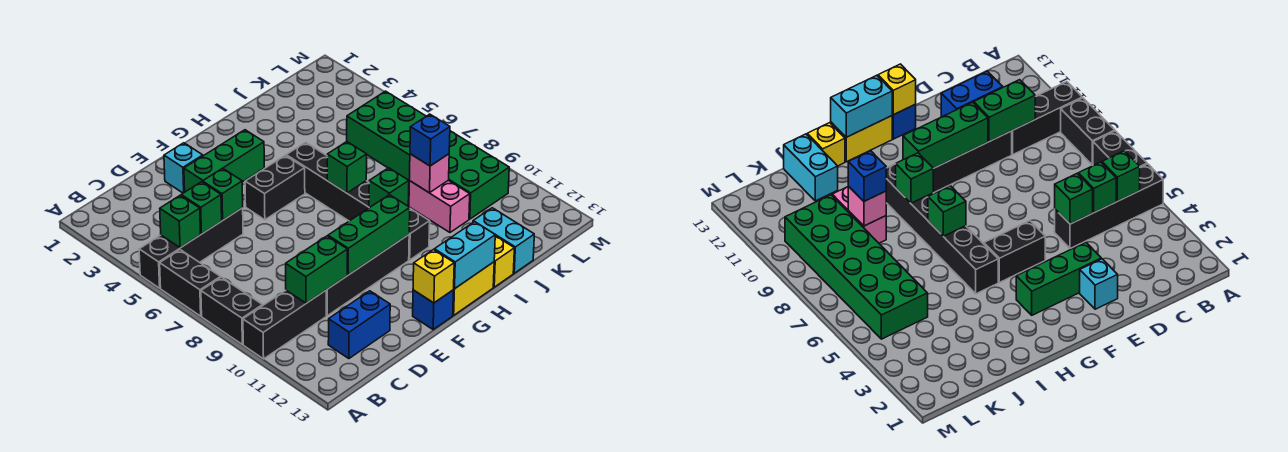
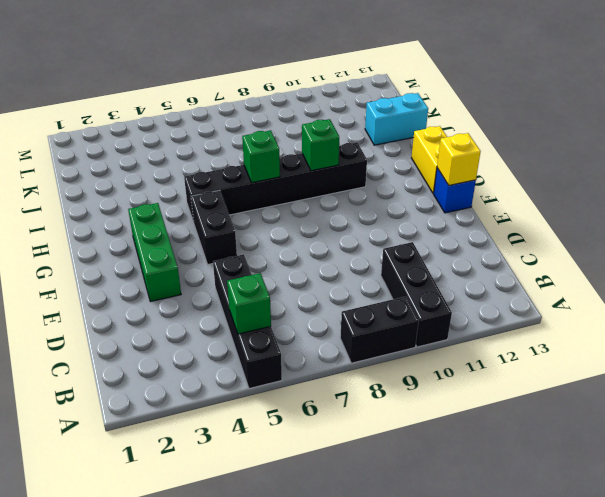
none -> black 1x2 brick [160,250,220,316]
none -> blue 1x2 brick [328,291,390,359]
none -> black 1x4 brick [326,235,409,316]

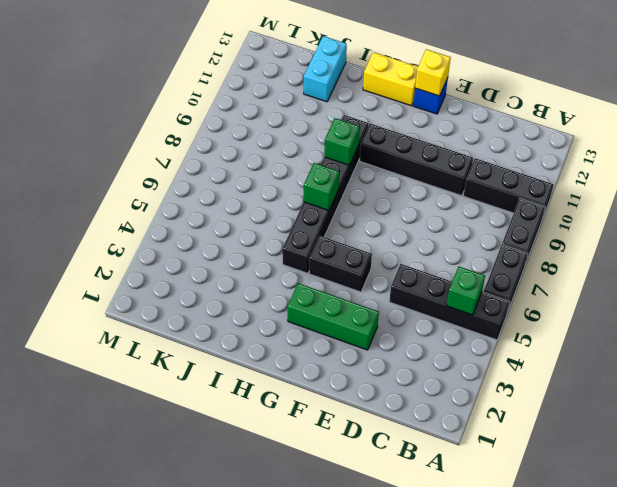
none -> blue 1x2 brick [328,291,390,359]
none -> cyan 1x1 brick [164,143,203,193]
none -> yellow 1x1 brick [493,236,514,287]

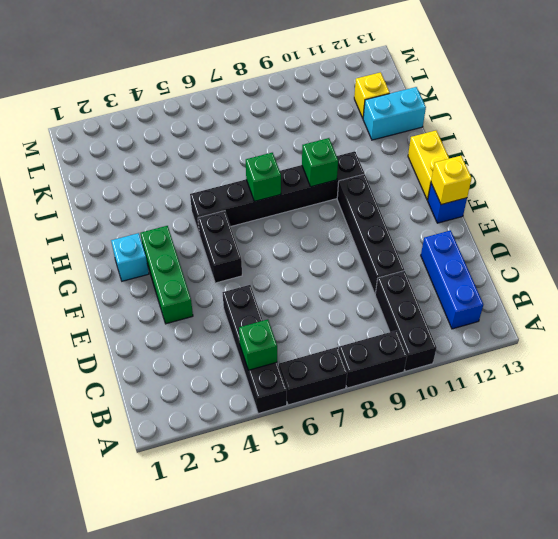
blue 1x3 brick [421,230,483,329] -> blue 1x2 brick [328,291,390,359]
cyan 1x1 brick [111,233,149,281] -> cyan 1x1 brick moved to [164,143,203,193]
yellow 1x1 brick [354,72,390,118] -> yellow 1x1 brick moved to [493,236,514,287]
none -> pink 1x2 brick [409,180,470,232]
none -> green 2x6 brick [347,91,509,219]
none -> green 1x1 brick [181,182,222,234]

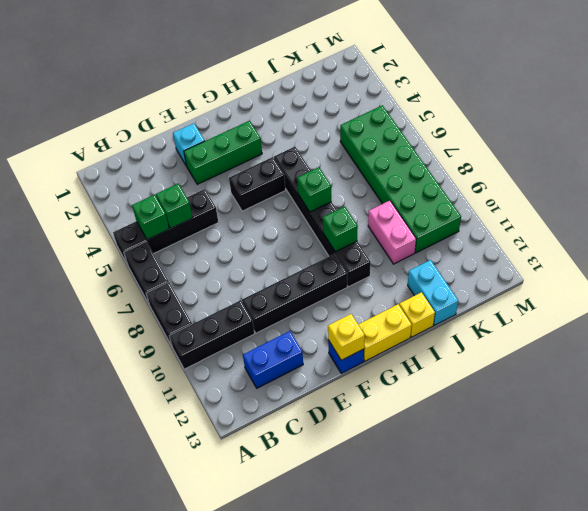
none -> green 1x2 brick [286,236,347,303]
none -> green 1x1 brick [203,168,243,220]
none -> green 1x3 brick [328,195,410,275]

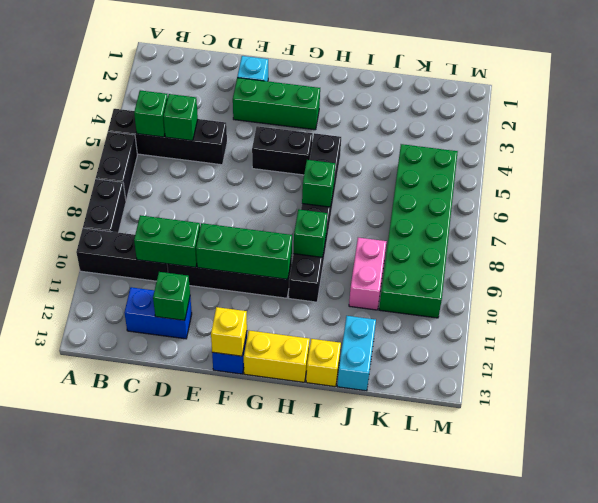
green 1x1 brick [153,272,190,320] -> green 1x1 brick moved to [203,168,243,220]
none -> cyan 1x2 brick [434,222,495,289]
none -> pink 1x1 brick [409,154,449,193]
none -> blue 1x1 brick [410,114,450,166]

